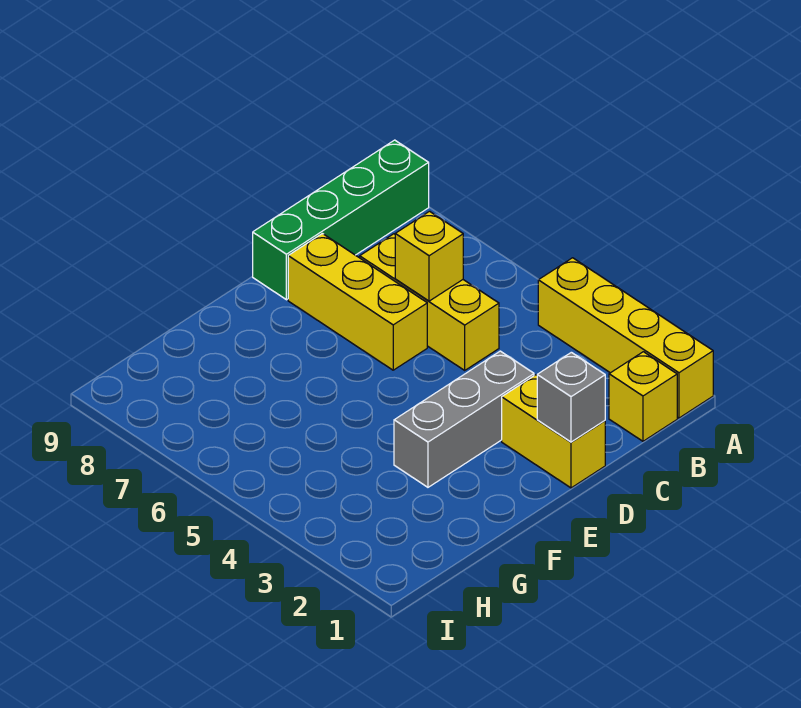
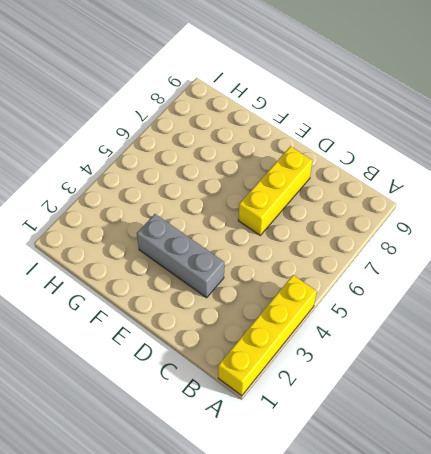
none -> green 1x4 brick [253,140,429,300]
none -> yellow 1x1 brick [609,352,677,441]

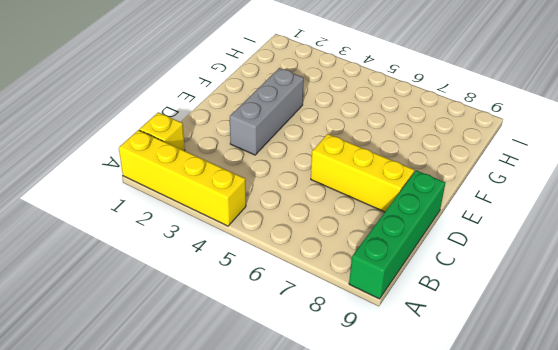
none -> yellow 1x3 brick [360,234,499,370]
none -> yellow 1x2 brick [502,375,605,488]

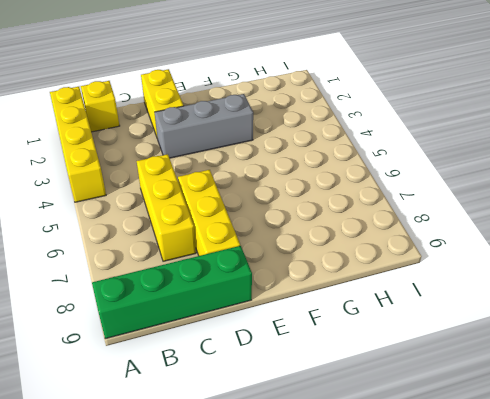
none -> yellow 1x1 brick [395,211,463,301]
none -> grey 1x1 brick [537,352,605,442]

